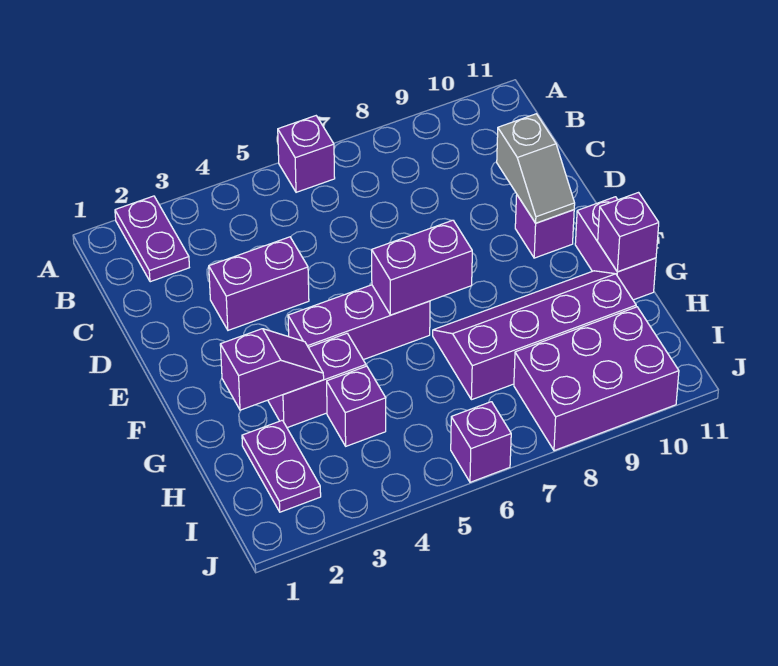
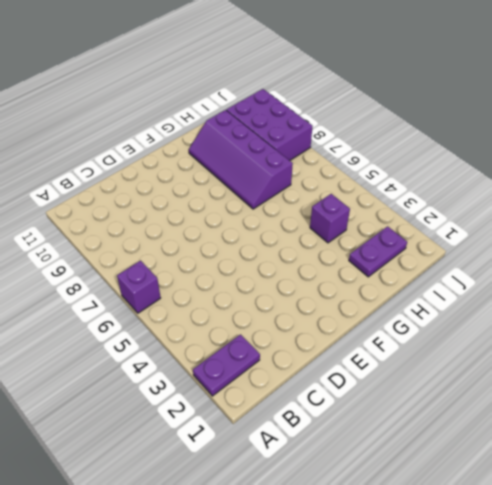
none -> purple 1x2 brick [209,237,309,330]
none -> purple 1x1 brick [515,195,574,258]
none -> purple 1x3 brick [288,285,430,360]

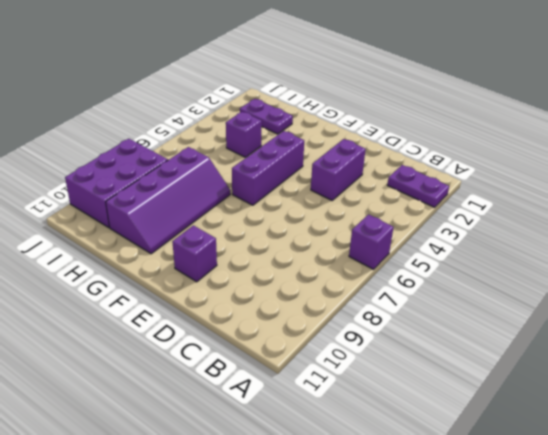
none -> purple 1x2 brick [575,197,656,300]
none -> purple 1x2 brick [268,333,366,428]
none -> purple 1x1 brick [451,402,511,482]

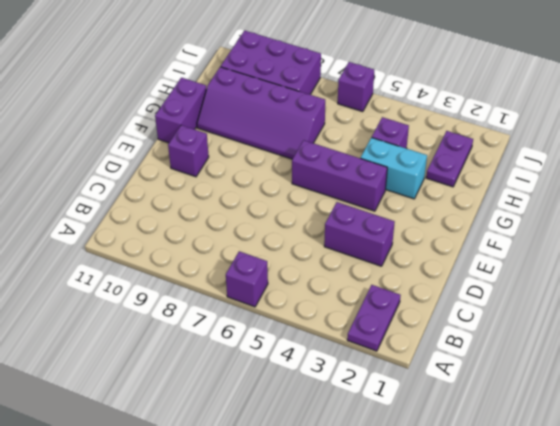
cyan 1x2 brick [361,138,427,199] -> purple 1x2 brick [268,333,366,428]
none -> grey 1x2 slope [497,114,575,223]
none -> purple 1x2 brick [372,220,472,315]
none -> purple 1x2 slope [220,329,324,410]

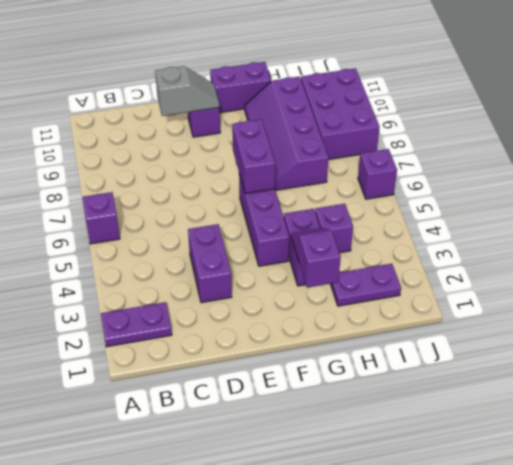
none -> purple 1x1 brick [598,193,659,272]

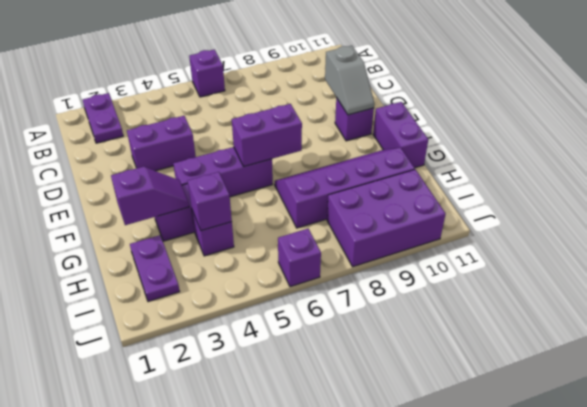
purple 1x1 brick [188,172,232,231] -> purple 1x1 brick moved to [598,193,659,272]

